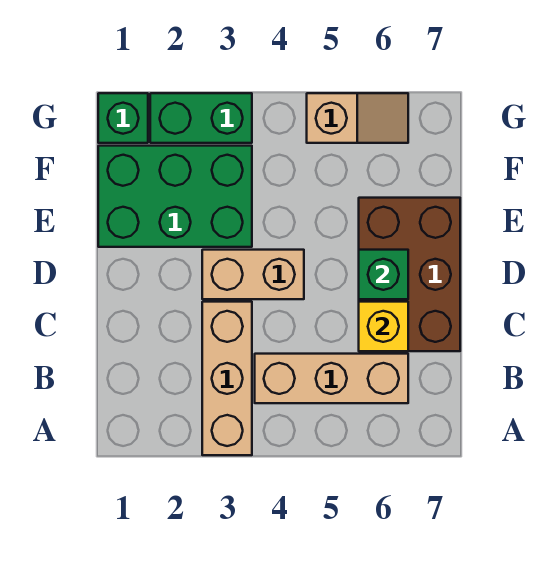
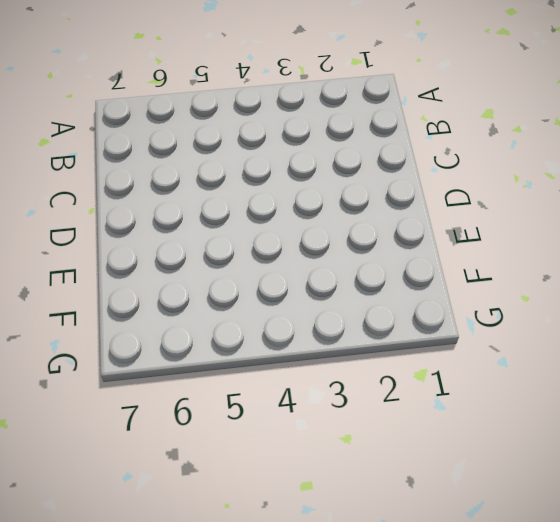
none -> tan 1x3 brick [202,302,252,455]
none -> tan 1x3 brick [255,354,408,403]

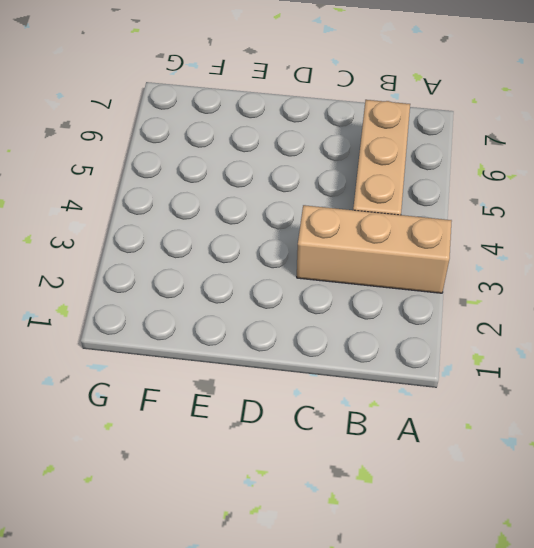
none -> brown 2x3 brick [359,198,460,351]
none -> tan 1x2 brick [202,250,304,299]

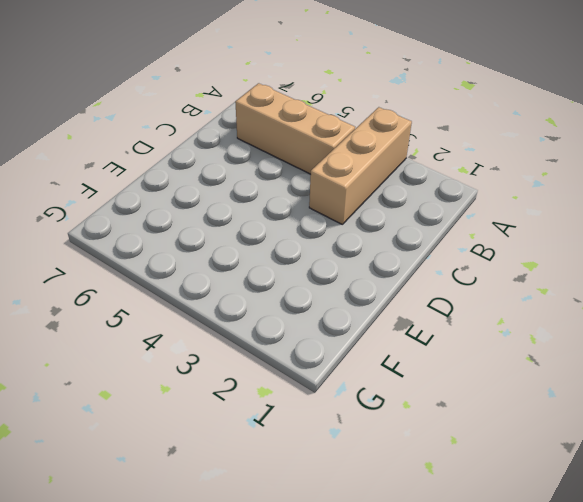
none -> brown 2x3 brick [359,198,460,351]
none -> tan 1x2 brick [202,250,304,299]

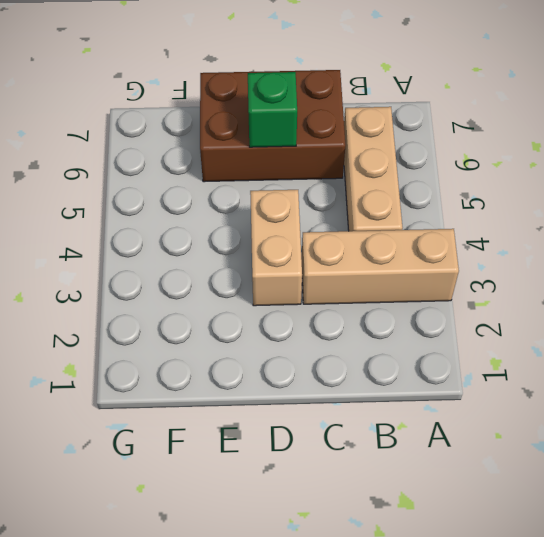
none -> green 2x3 brick [98,146,252,247]
none -> green 1x1 brick [98,93,148,143]

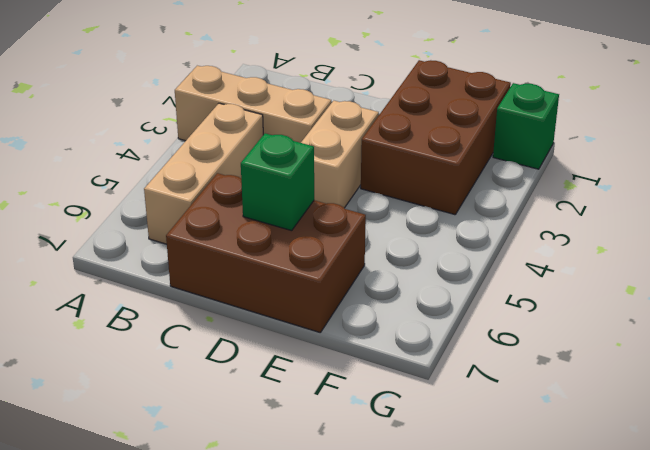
brown 2x3 brick [361,60,511,215] -> green 2x3 brick [98,146,252,247]
none -> green 1x2 brick [150,93,252,143]
none -> tan 1x2 slope [307,93,408,143]

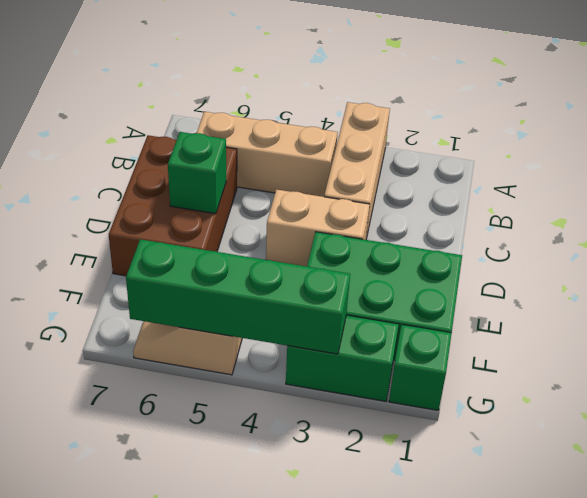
green 1x4 brick [126,239,350,354] -> none
none -> yellow 1x1 brick [359,302,408,351]

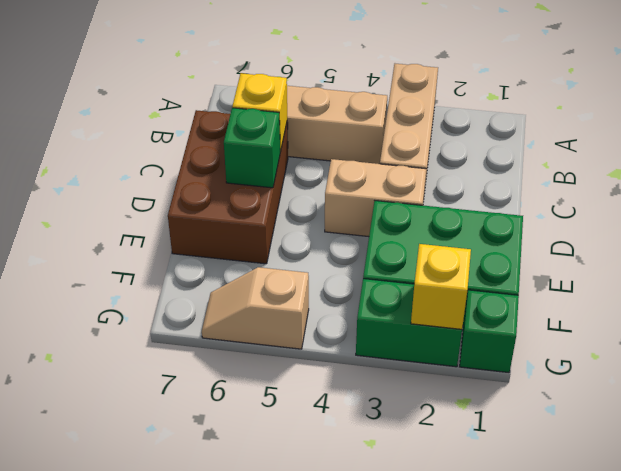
yellow 1x1 brick [411,244,471,329] -> none

